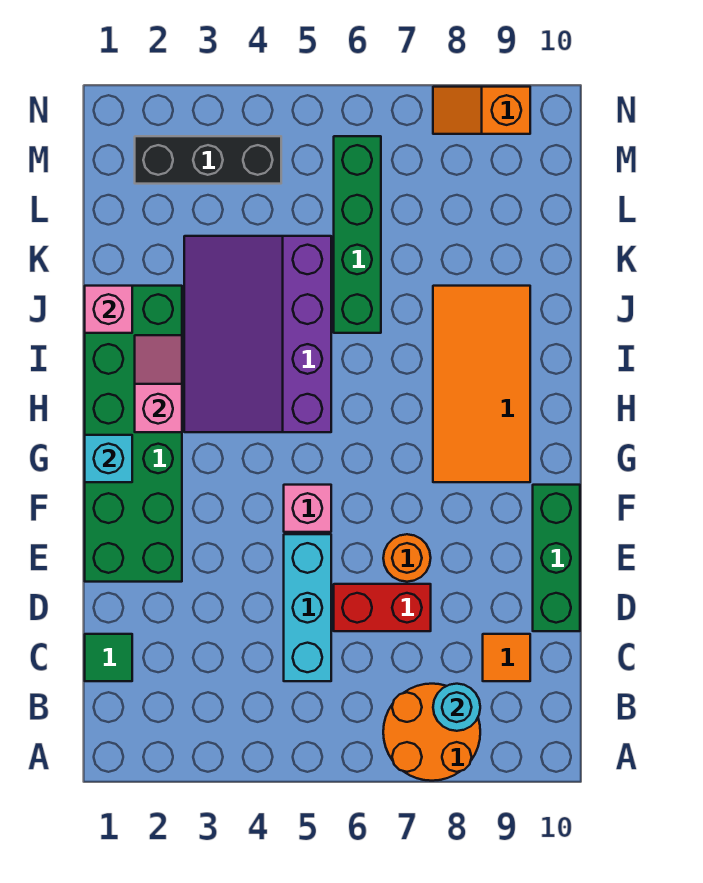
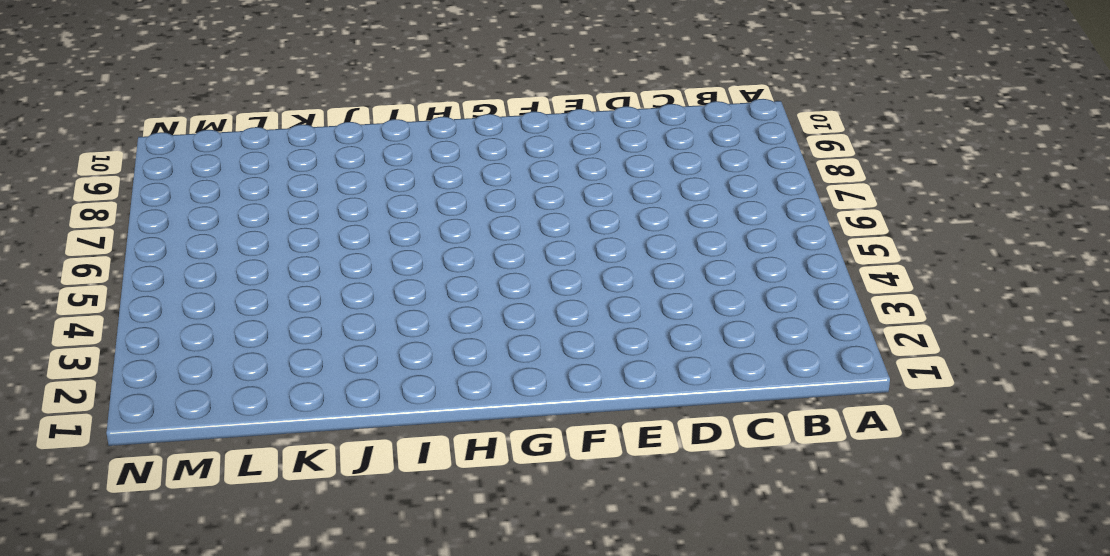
none -> orange 2x2 round brick [383,684,480,781]
none -> green 1x1 tile [85,634,132,681]
none -> cyan 1x3 brick [284,534,331,681]

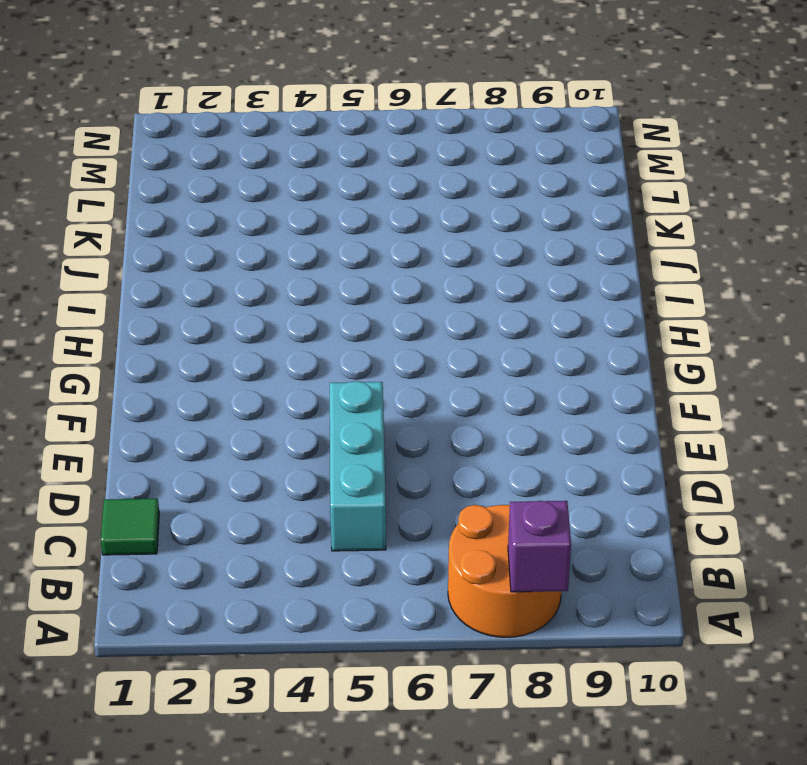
purple 1x1 brick [508,501,571,592] -> none
none -> orange 1x1 tile [483,634,530,681]
none -> red 1x2 brick [334,584,431,631]
none -> green 1x3 brick [533,485,580,631]

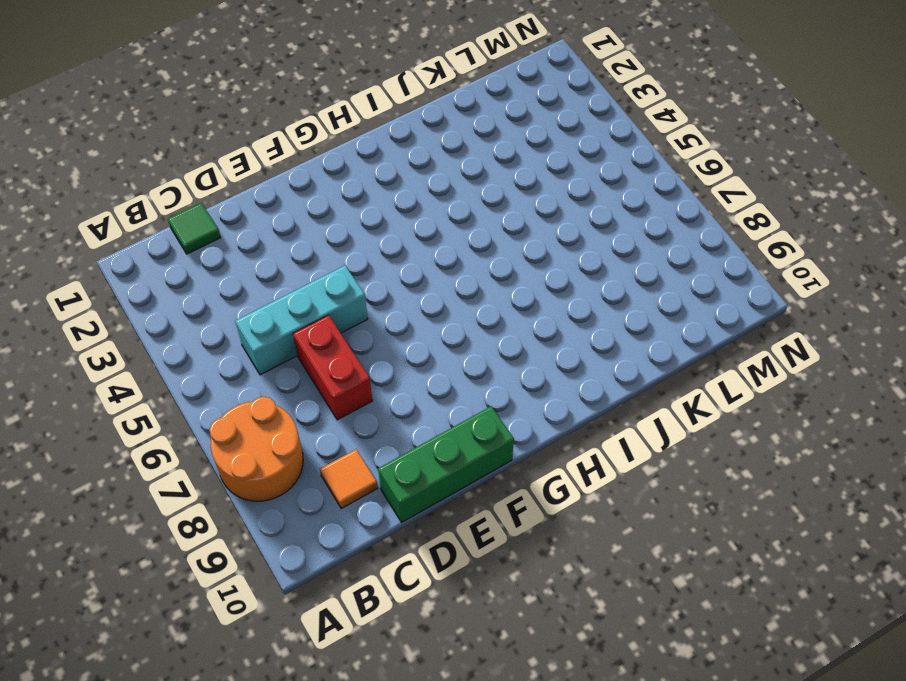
none -> green 2x6 brick [85,286,182,582]
none -> orange 1x1 round brick [383,534,431,582]
none -> pink 1x1 brick [284,485,331,532]

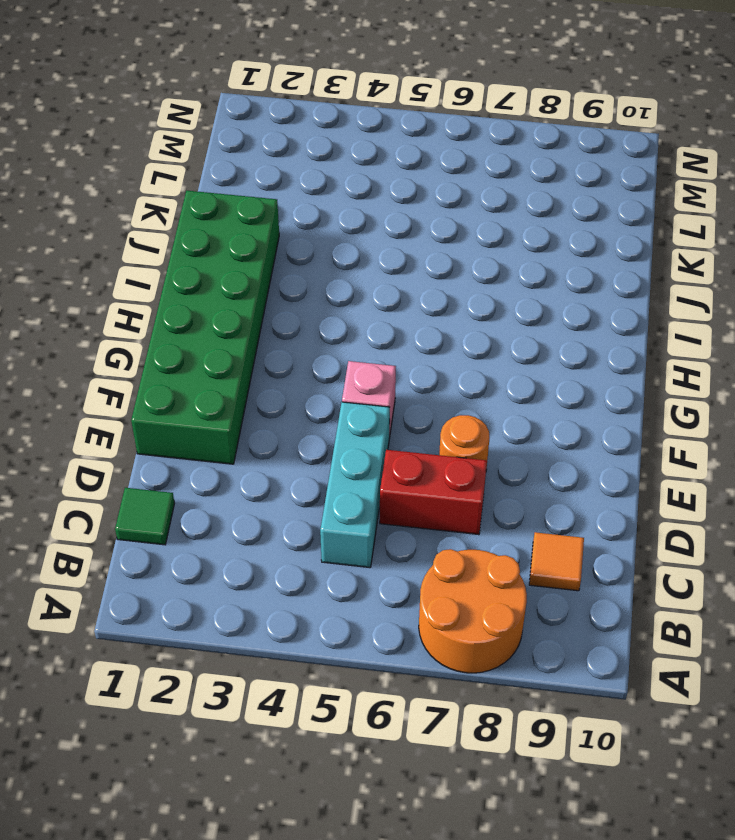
none -> green 1x3 brick [533,485,580,631]
none -> orange 2x4 tile [433,286,530,482]
none -> purple 3x4 slope [184,236,331,432]

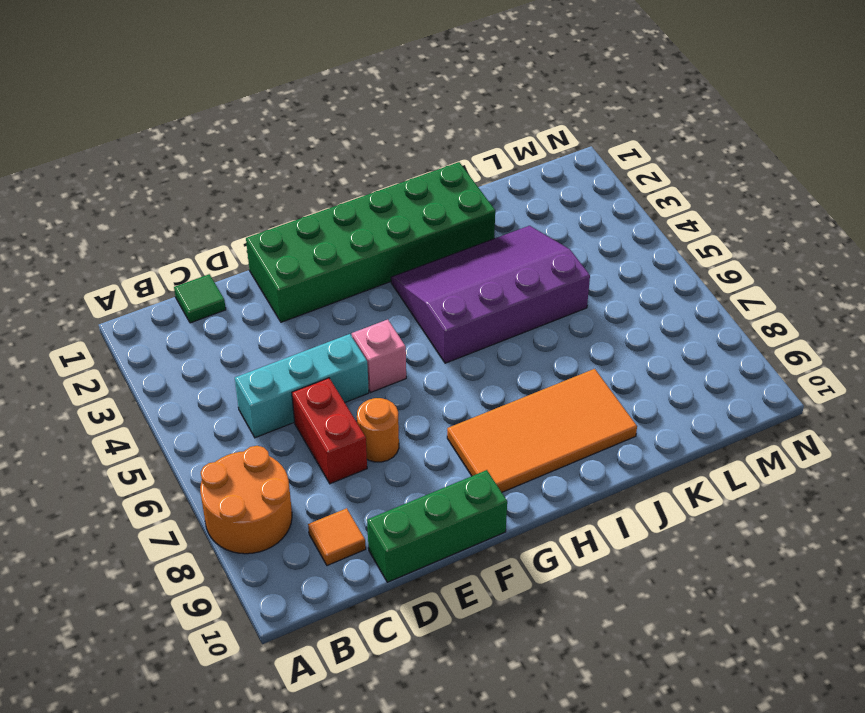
none -> green 1x4 brick [334,136,381,333]
none -> black 1x3 brick [135,136,281,184]
none -> orange 1x2 slope [433,87,530,134]

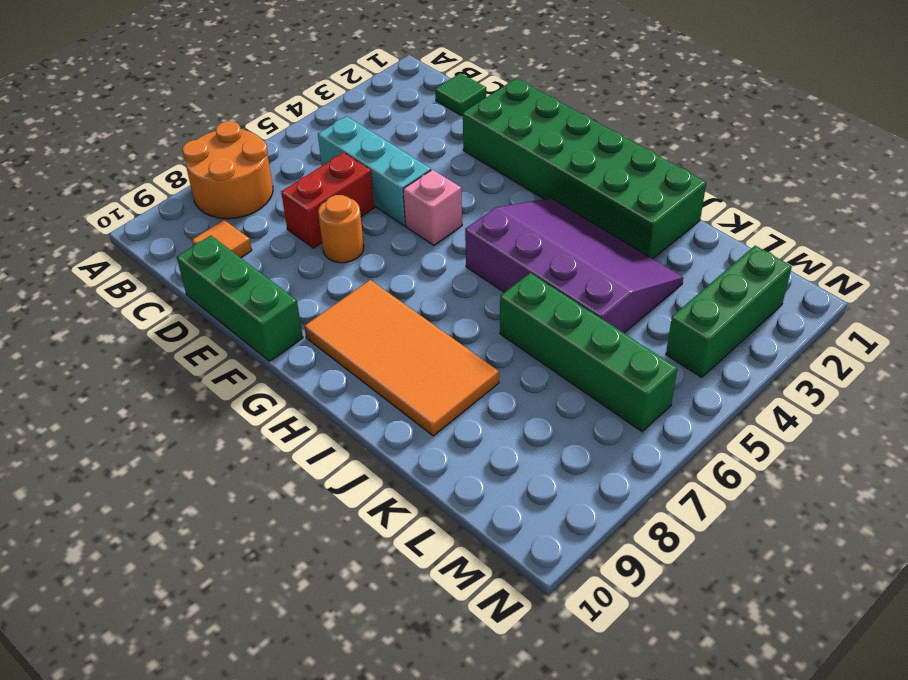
green 1x3 brick [666,246,792,378] -> black 1x3 brick [135,136,281,184]
none -> orange 1x2 slope [433,87,530,134]
none -> cyan 1x1 round brick [433,684,480,731]
none -> cyan 1x1 brick [85,435,132,482]

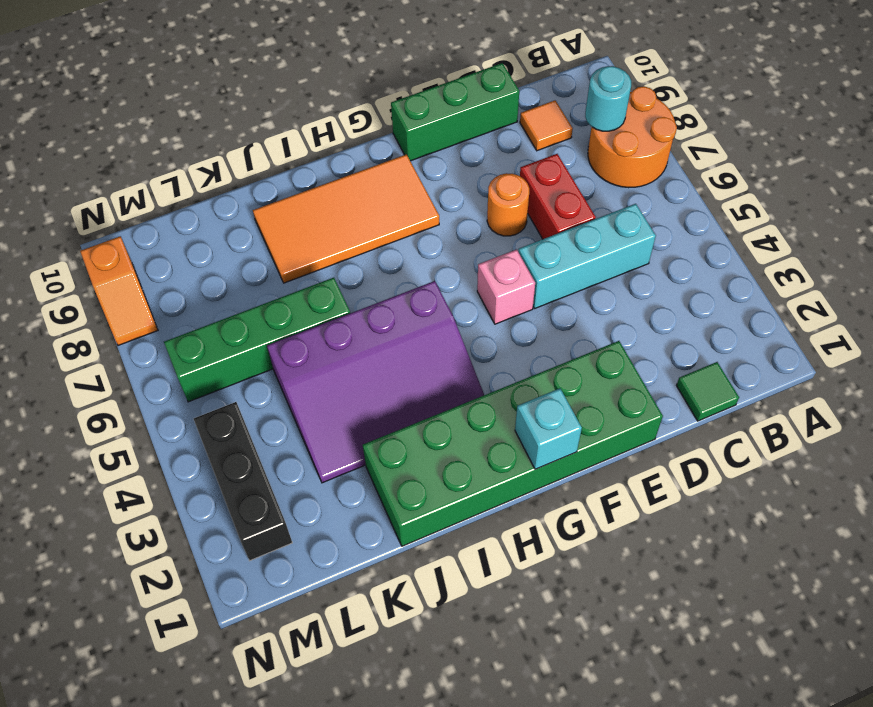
none -> pink 1x2 slope [135,335,182,432]
none -> pink 1x1 brick [85,286,132,333]

